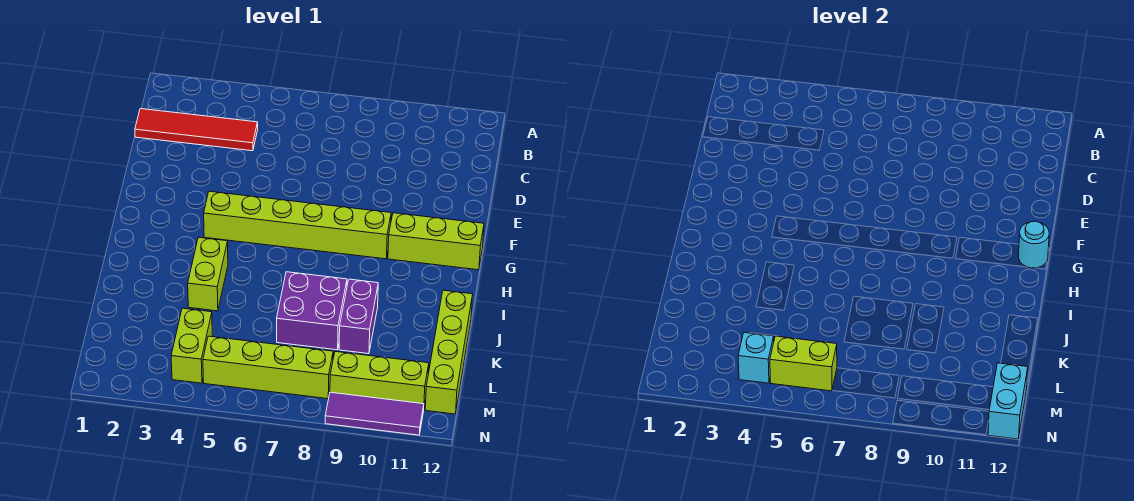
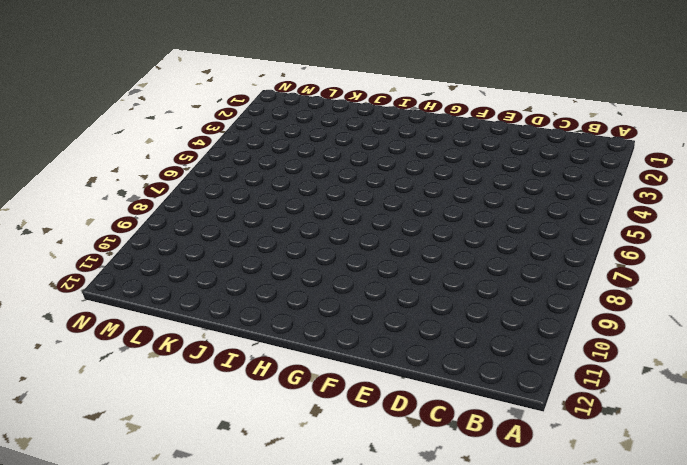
none -> red 1x4 tile [135,109,258,151]
none -> lime 1x6 brick [204,191,391,259]
none -> lime 1x3 brick [388,213,484,270]

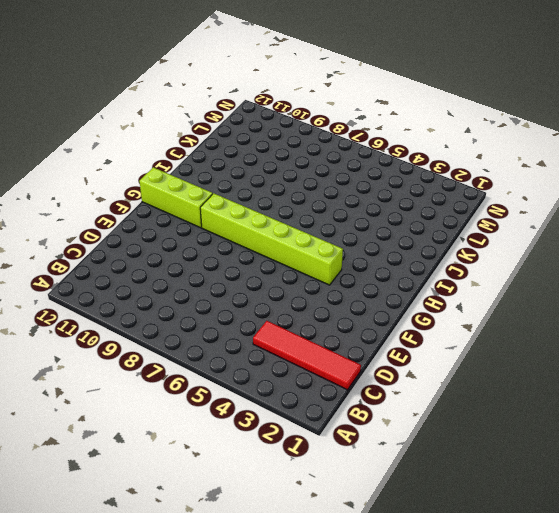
none -> lime 1x2 brick [188,237,228,311]
none -> purple 2x2 brick [277,272,347,350]
none -> purple 1x2 brick [339,279,378,354]

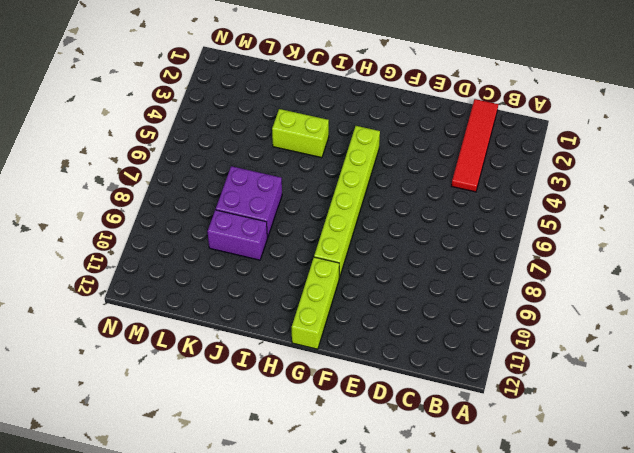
none -> lime 1x4 brick [425,290,473,414]
none -> lime 1x2 brick [171,308,212,383]
none -> lime 1x4 brick [203,336,333,399]

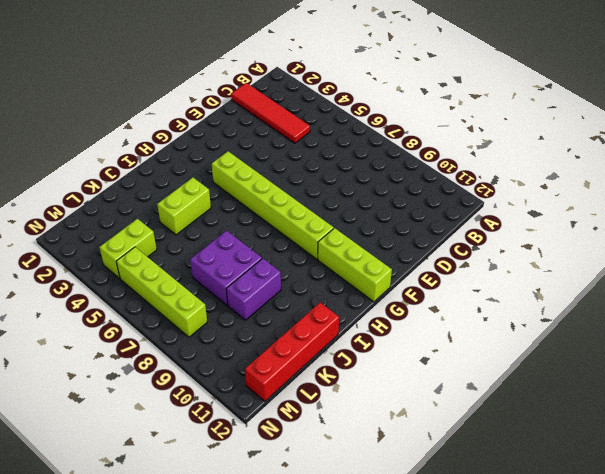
red 1x4 brick [245,303,339,401] -> lime 1x4 brick [425,290,473,414]
none -> lime 1x3 brick [330,352,429,406]
none -> purple 1x3 tile [325,392,424,435]
none -> cyan 1x1 round brick [1018,221,1049,268]

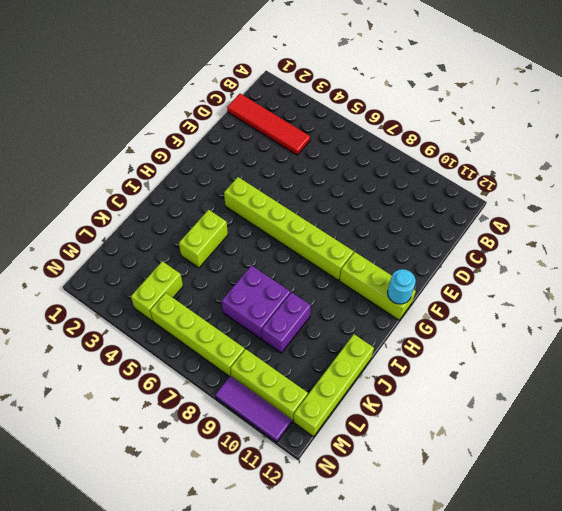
none -> cyan 1x1 brick [738,332,774,383]
none -> lime 1x2 brick [770,336,837,391]
none -> cyan 1x2 brick [988,363,1028,439]

